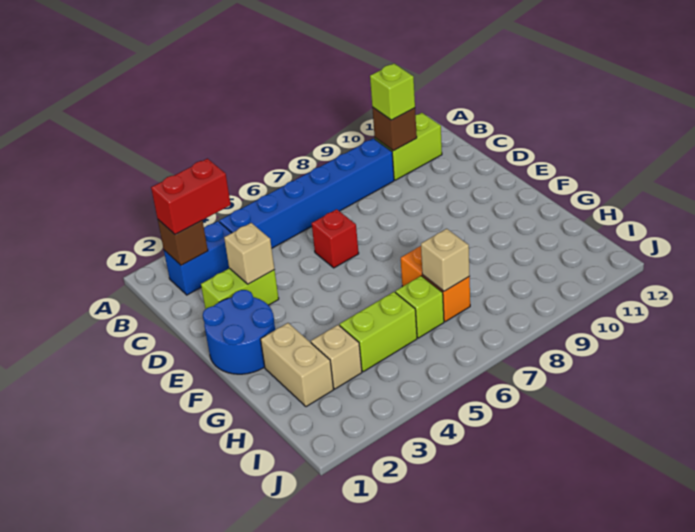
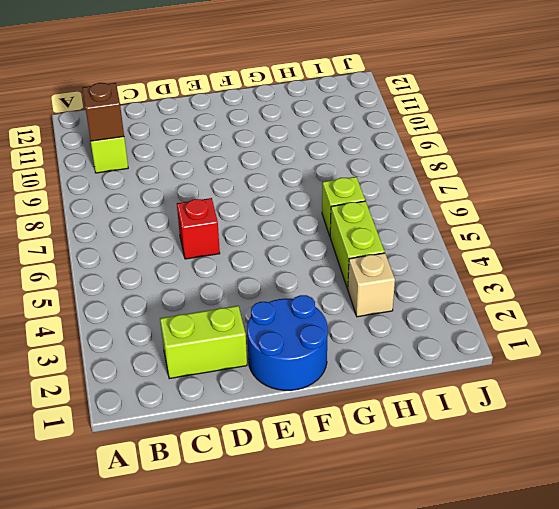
lime 1x2 brick [160,306,247,379] -> lime 1x2 brick turned to [201,268,279,309]
none -> blue 1x2 brick [164,221,231,295]
none -> blue 1x6 brick [219,138,394,248]
none -> tan 1x2 brick [261,323,333,407]

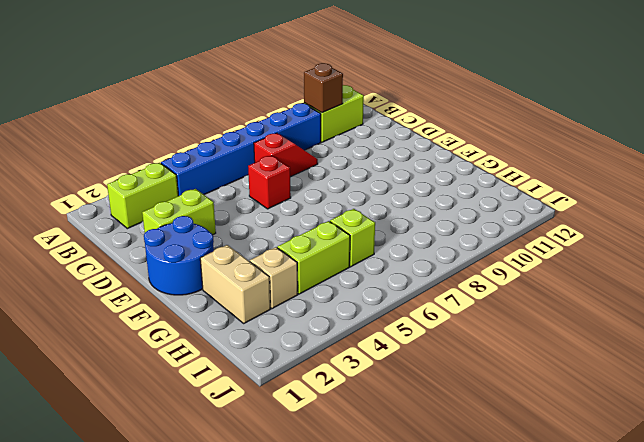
lime 1x2 brick [107,163,178,229] -> blue 1x2 brick [164,221,231,295]
red 1x2 slope [254,133,318,177] -> none
none -> orange 1x2 brick [401,246,470,322]
none -> brown 1x1 brick [158,220,208,265]
none -> tan 1x1 brick [224,223,275,284]

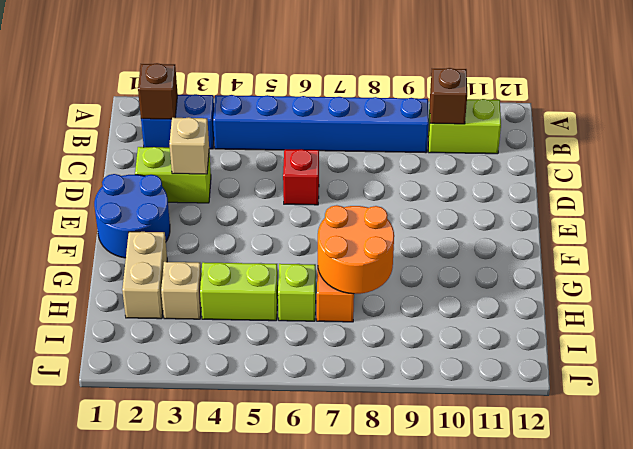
orange 2x2 round brick [318,205,394,294] -> tan 1x1 brick [421,229,470,291]
none -> red 1x2 brick [151,159,231,235]
none -> lime 1x1 brick [370,64,415,120]

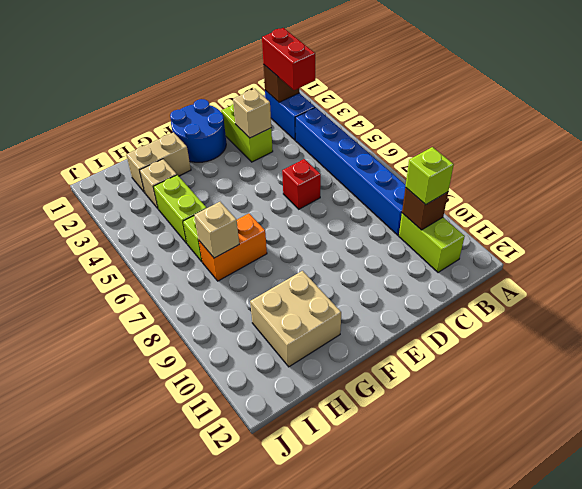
tan 2x2 brick [250,271,341,367] -> none

